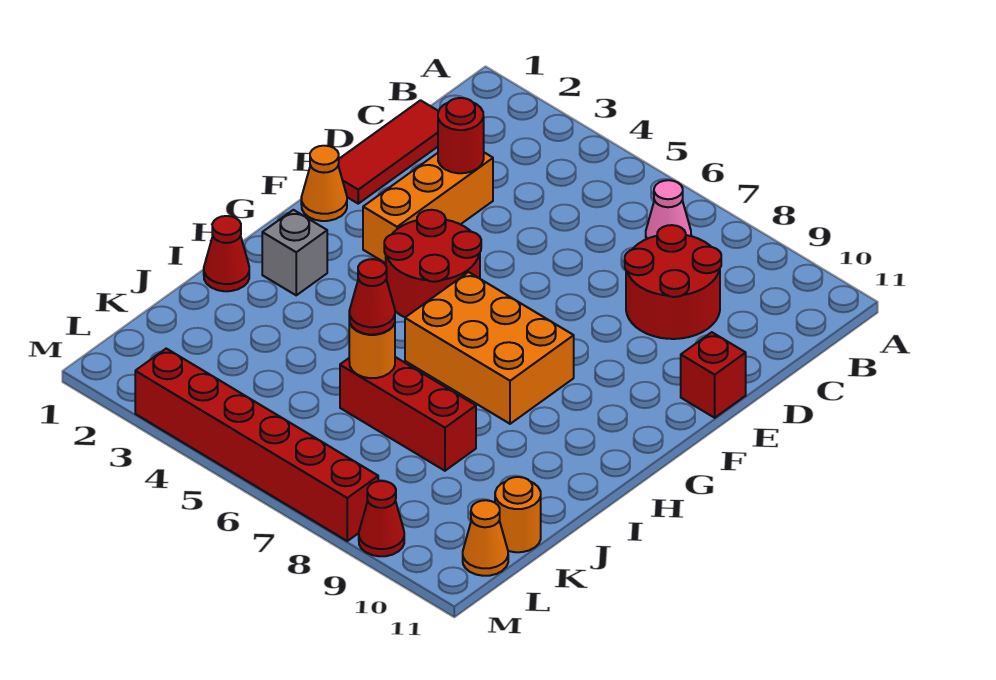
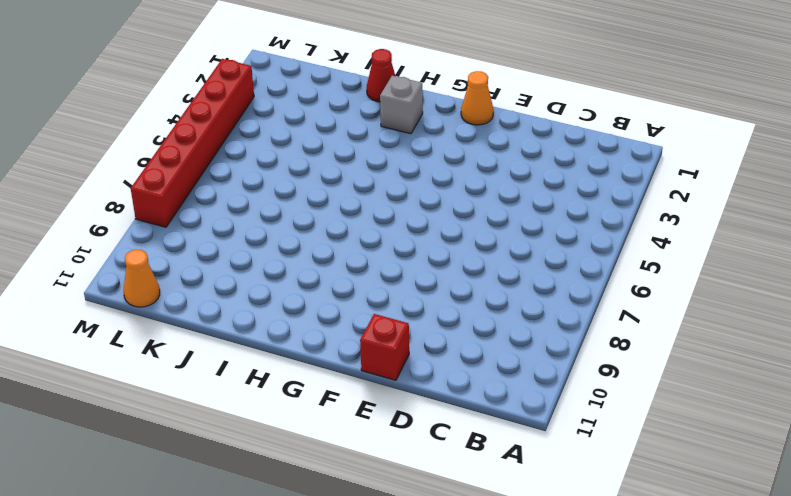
none -> pink 1x1 cone [646,180,691,239]
none -> red 1x3 tile [338,100,439,204]
none -> red 2x2 round brick [625,225,721,339]

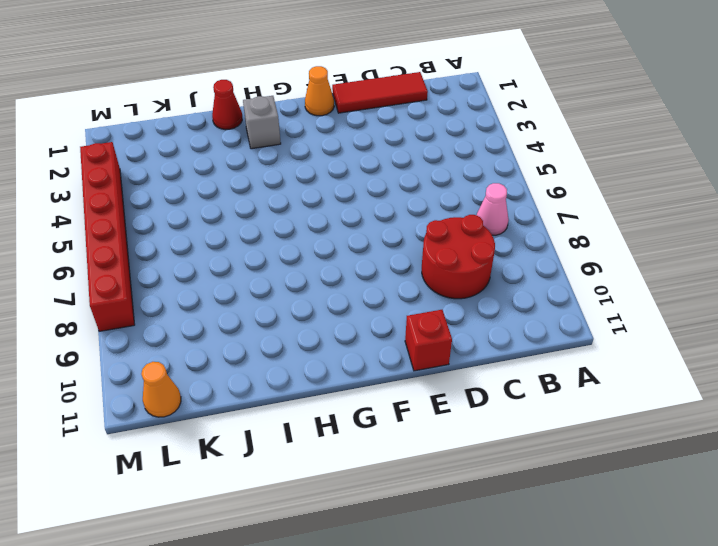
none -> orange 1x3 brick [363,153,493,263]
none -> red 2x2 round brick [384,210,481,317]
none -> orange 2x3 brick [405,272,574,424]

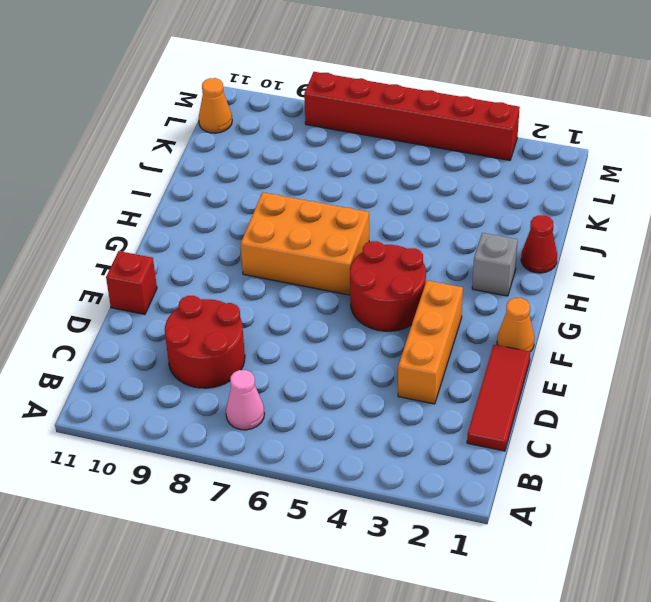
none -> red 1x3 brick [340,357,476,471]
none -> orange 1x1 round brick [495,477,541,552]
none -> red 1x1 cone [359,481,404,556]

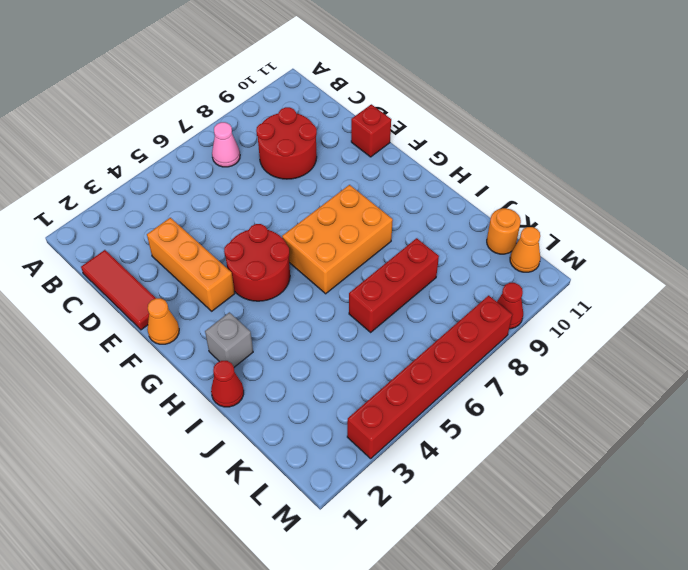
none -> red 1x1 round brick [438,98,484,173]
none -> orange 1x1 round brick [349,319,395,378]
none -> red 1x1 cone [349,259,395,335]

